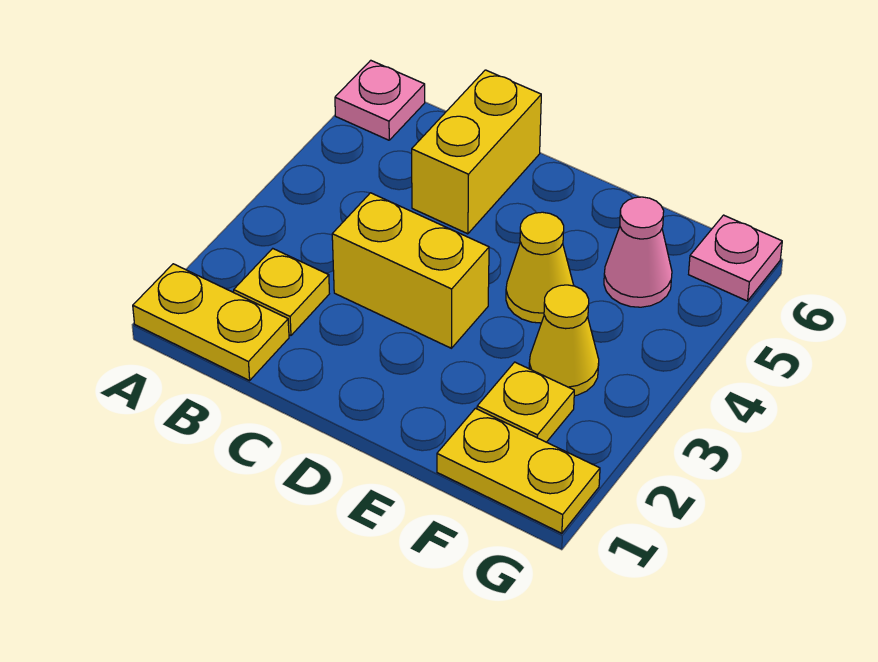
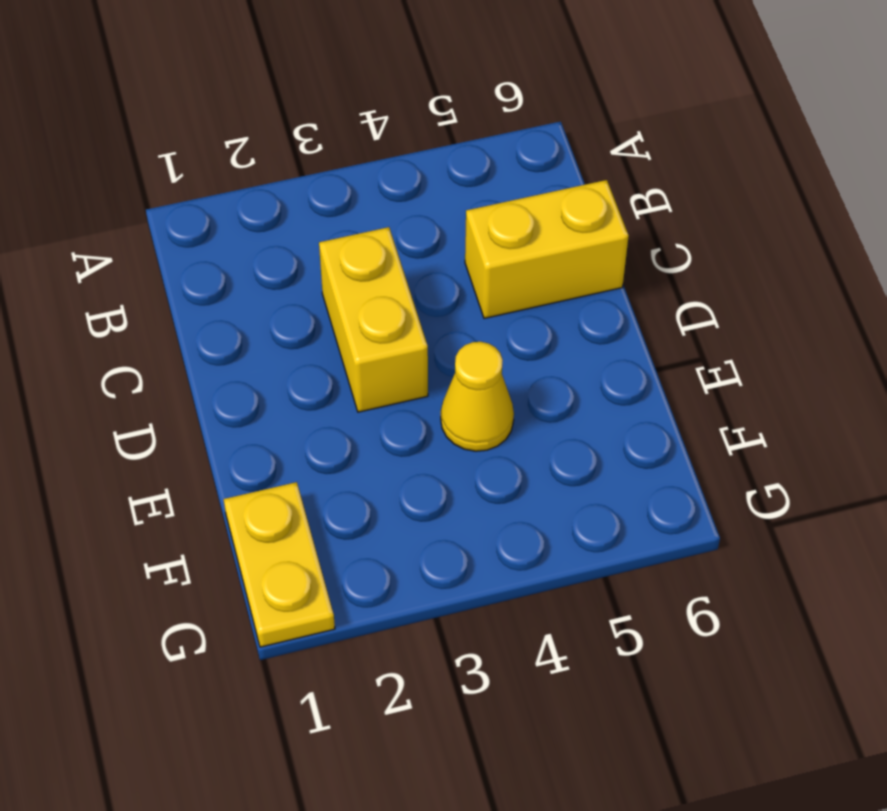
none -> yellow 1x2 plate [133,264,289,381]
none -> pink 1x1 plate [335,60,425,140]

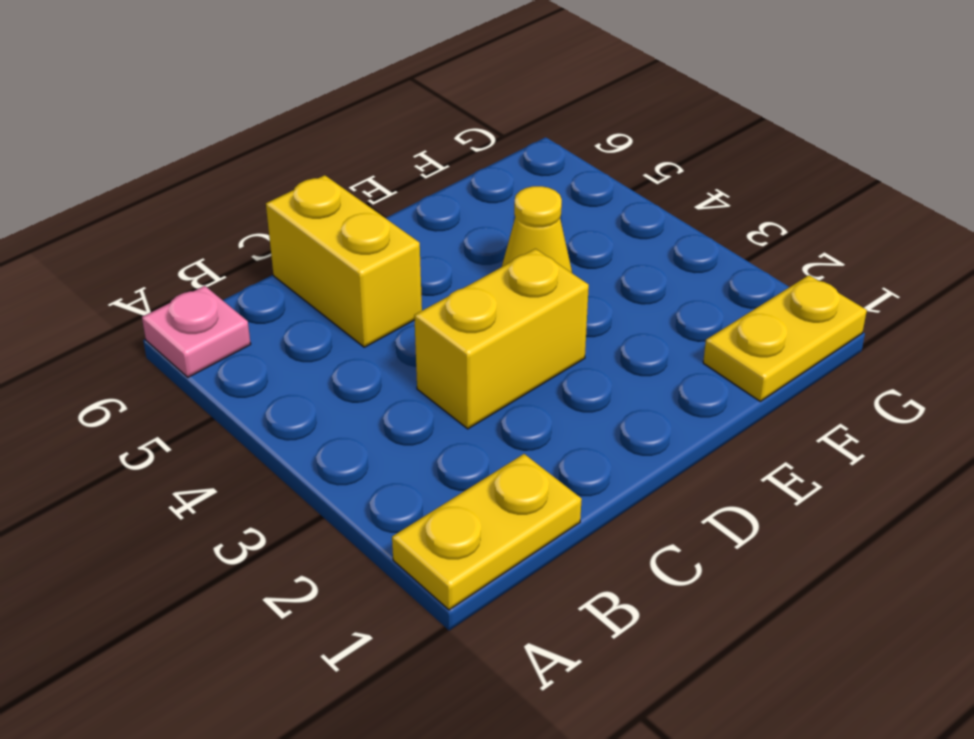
none -> yellow 1x1 plate [234,249,329,335]
none -> yellow 1x1 plate [477,362,574,442]

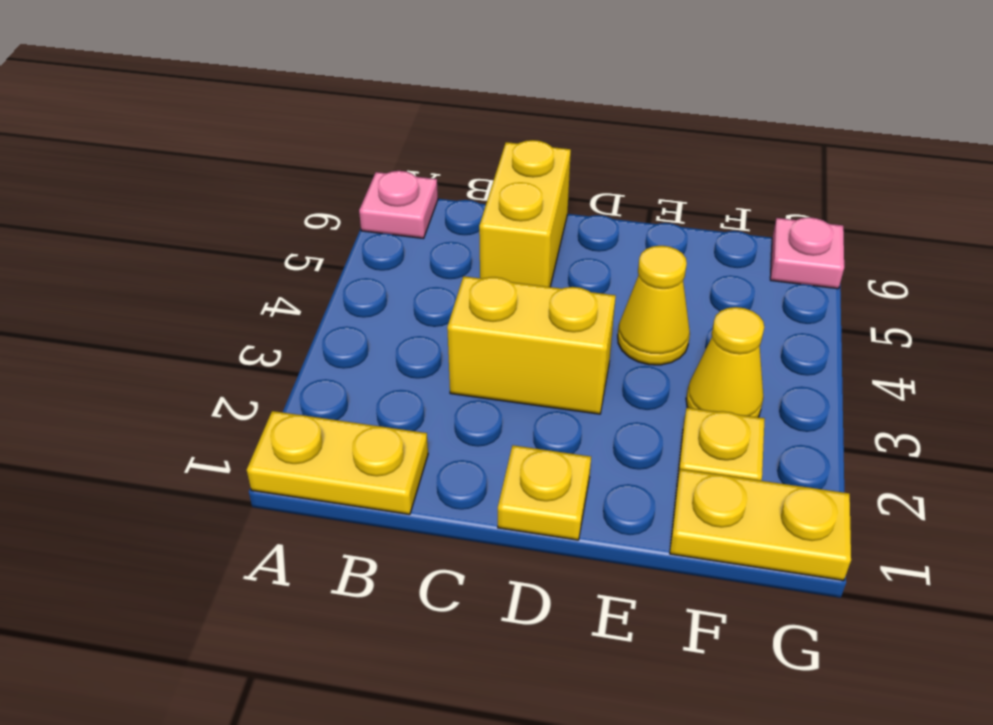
yellow 1x1 plate [498,445,591,540] -> yellow 1x1 plate moved to [234,249,329,335]
none -> pink 1x1 cone [604,197,672,307]

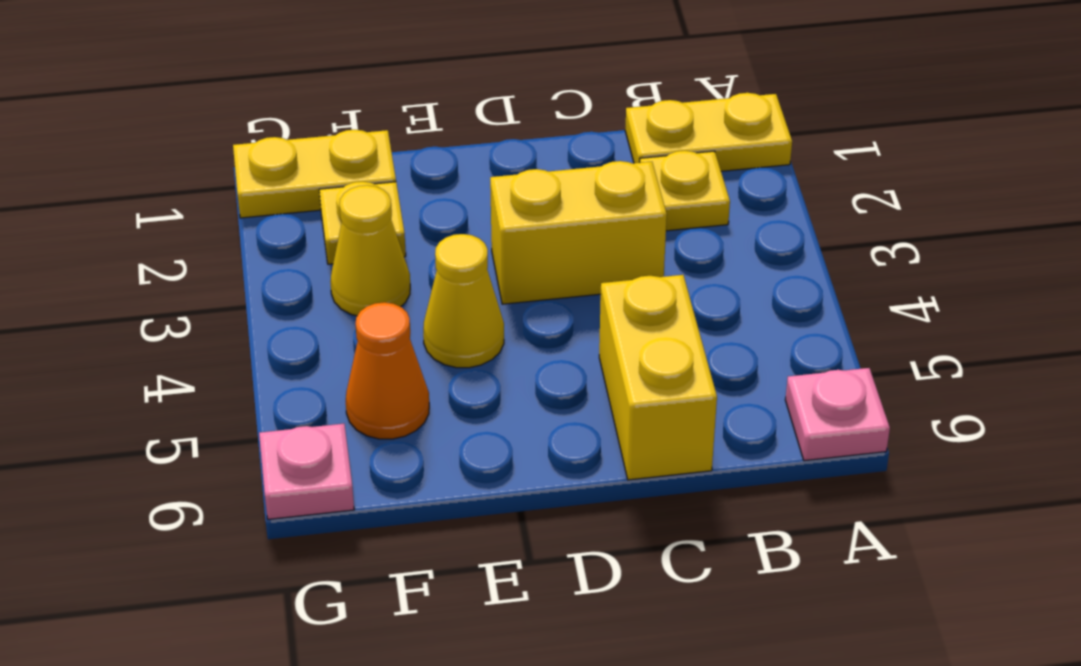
orange 1x1 cone [346,302,429,439] -> pink 1x1 cone [604,197,672,307]

